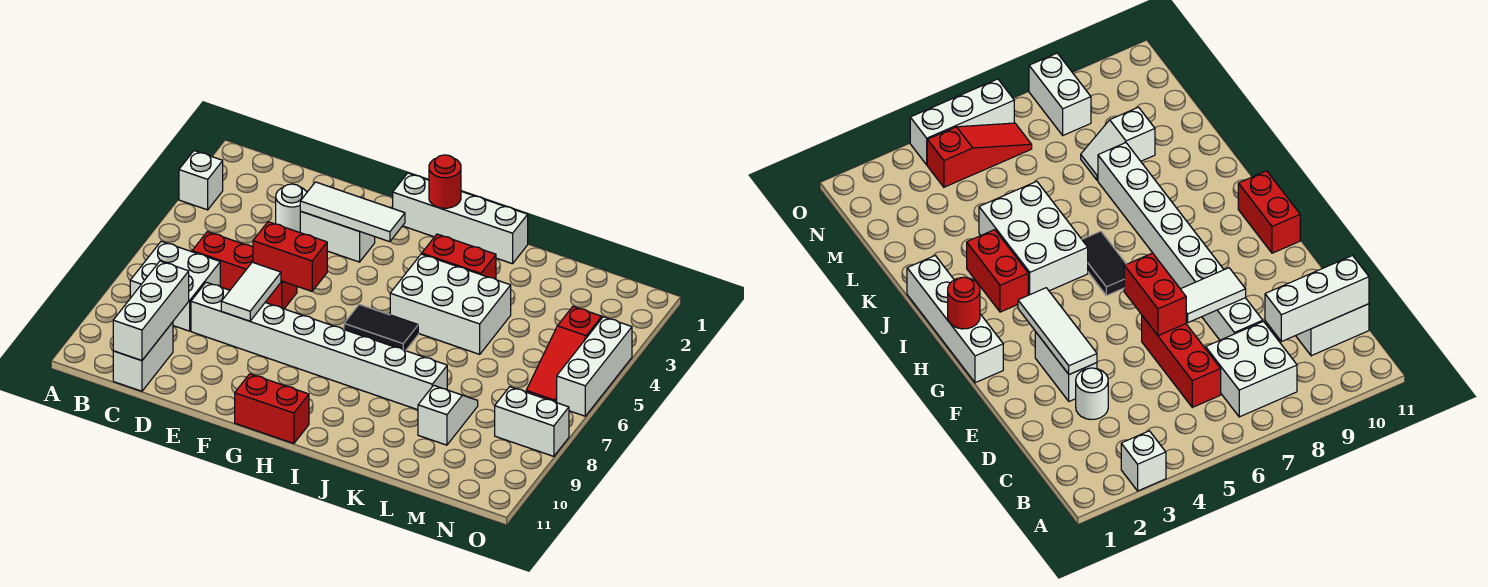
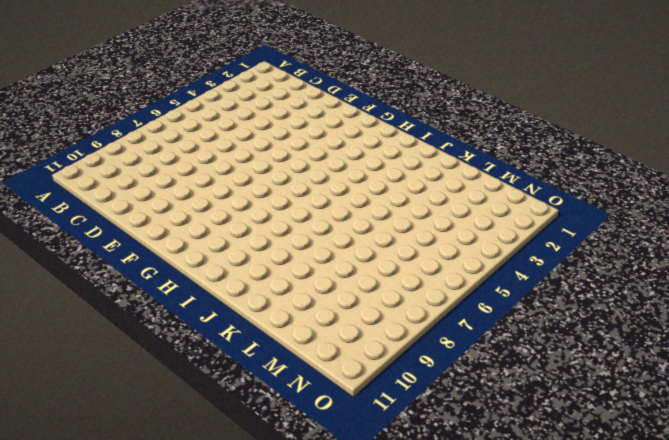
none -> white 1x1 brick [179,151,223,210]
none -> white 2x2 brick [130,241,220,331]
none -> red 1x3 brick [192,232,297,309]

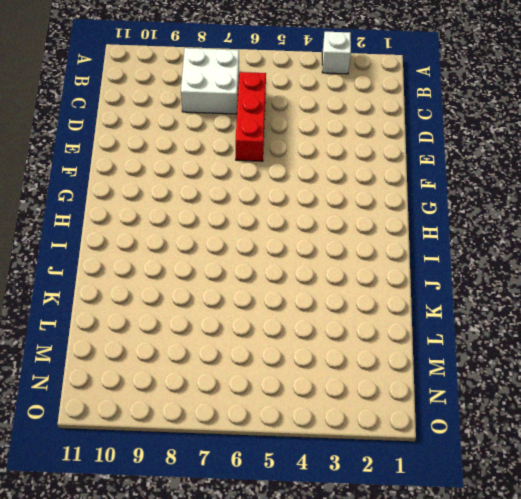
none -> white 1x2 brick [113,322,173,391]
none -> white 1x1 round brick [276,184,307,232]
none -> white 1x8 brick [191,282,447,410]

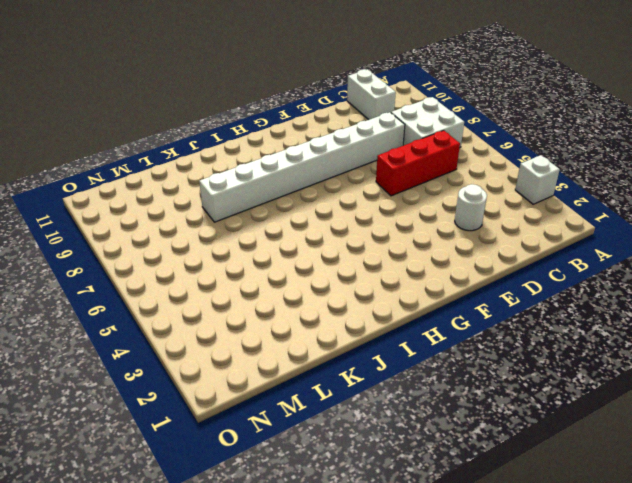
none -> white 1x2 brick [300,211,375,262]
none -> white 1x4 brick [393,173,528,264]
none -> red 1x2 brick [235,374,309,444]

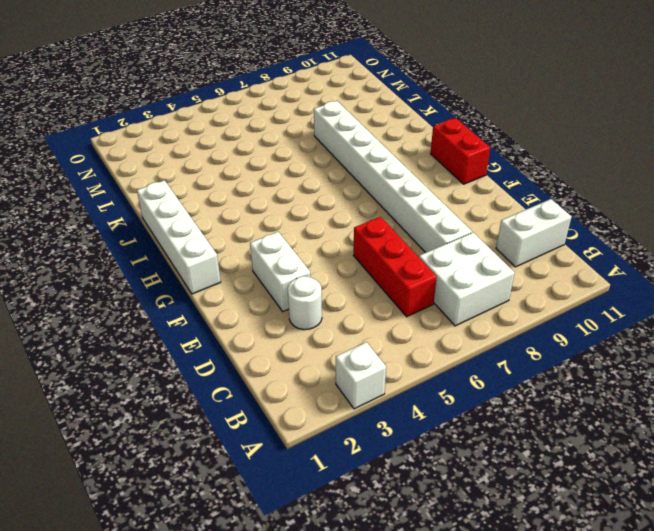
none -> black 1x2 tile [344,304,418,351]
none -> red 1x2 brick [422,234,496,279]
none -> white 2x3 brick [390,254,511,354]

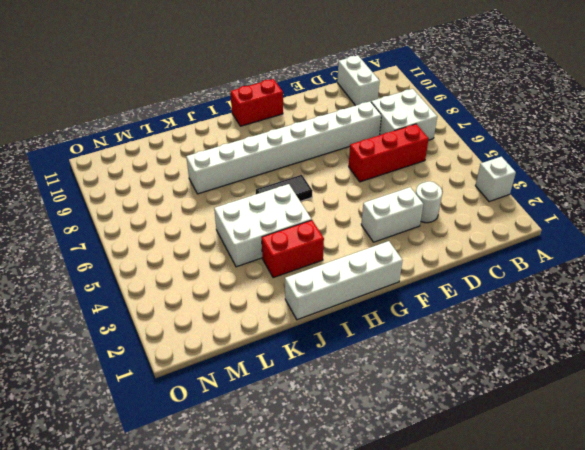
none -> white 1x2 slope [418,385,478,445]
none -> red 1x3 slope [526,306,602,403]
none -> white 1x2 brick [495,387,569,456]

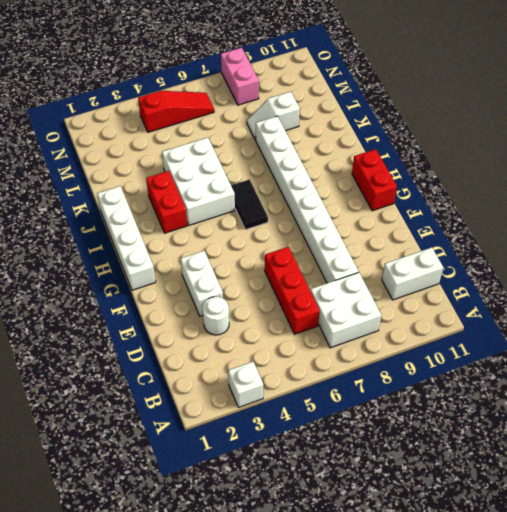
pink 1x2 brick [221,48,259,105] -> white 1x2 brick [495,387,569,456]
none -> white 1x3 brick [557,317,632,416]
none -> white 1x3 brick [113,261,189,361]
none -> white 1x3 tile [300,182,405,242]

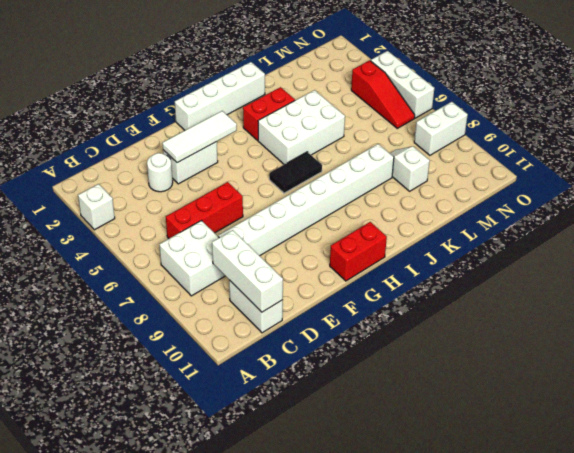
none -> red 1x2 brick [253,222,327,291]
none -> white 1x2 tile [221,262,281,321]
none -> red 1x1 round brick [429,155,461,208]

